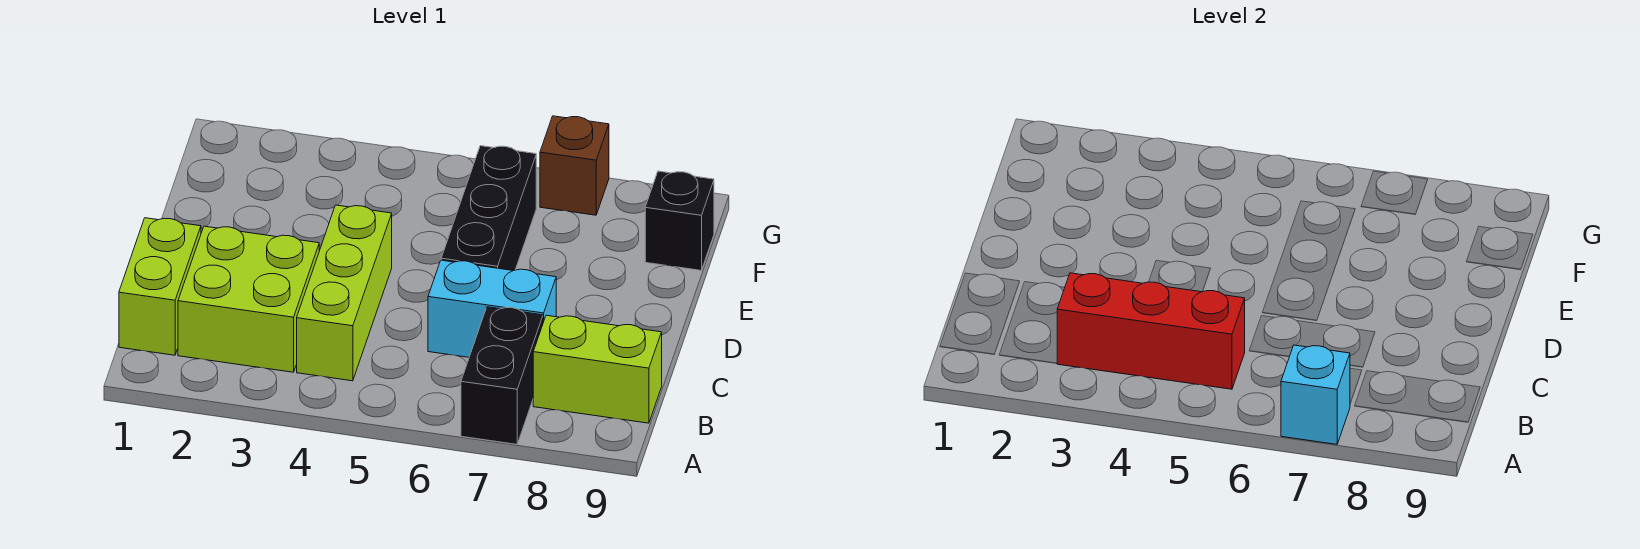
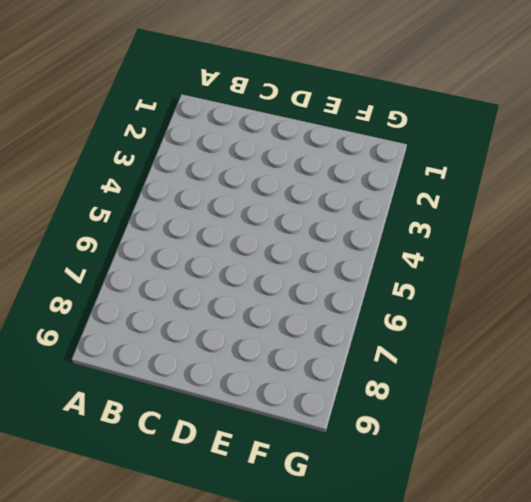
none -> black 1x2 brick [461,307,543,444]
none -> lime 1x2 brick [119,218,201,355]

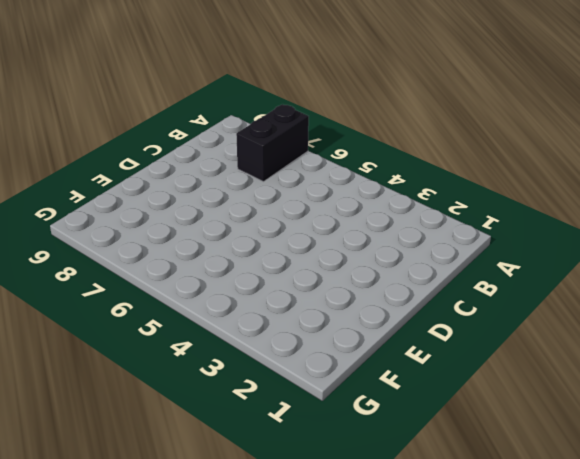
none -> lime 1x2 brick [119,218,201,355]
none -> lime 2x2 brick [178,226,319,372]

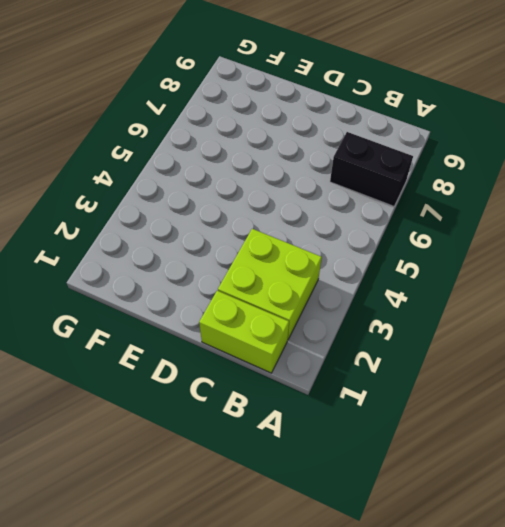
none -> lime 1x3 brick [297,205,392,381]
none -> lime 1x2 brick [533,315,662,423]

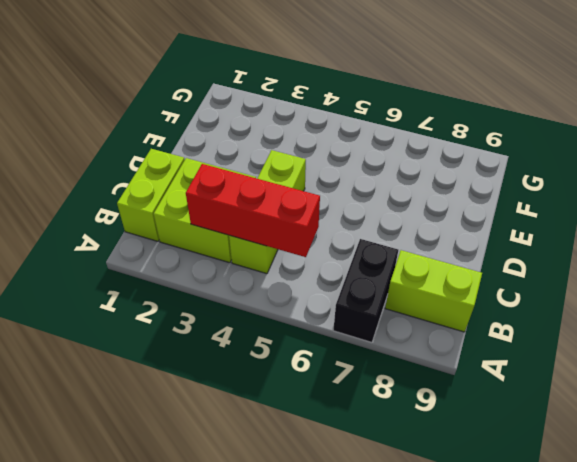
none -> cyan 1x2 brick [428,260,556,357]
none -> black 1x3 brick [441,146,536,271]

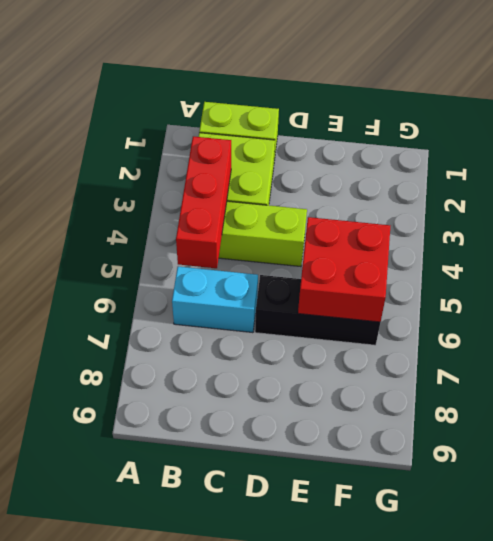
cyan 1x2 brick [172,267,258,333] -> cyan 1x2 brick turned to [428,260,556,357]
red 2x2 brick [298,217,390,322] -> none
none -> black 1x2 brick [461,307,543,444]
none -> lime 1x2 brick [533,315,662,423]

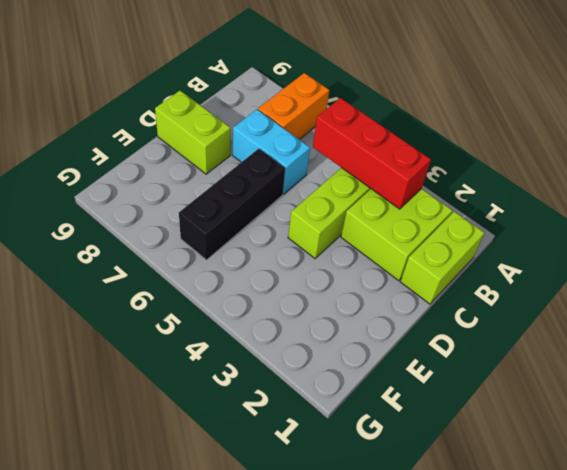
orange 1x2 brick [258,73,329,140] -> black 1x2 brick [461,307,543,444]
lime 1x2 brick [155,91,230,174] -> lime 1x2 brick moved to [533,315,662,423]
none -> black 1x1 brick [645,171,714,270]
none -> brown 1x1 brick [540,116,609,215]

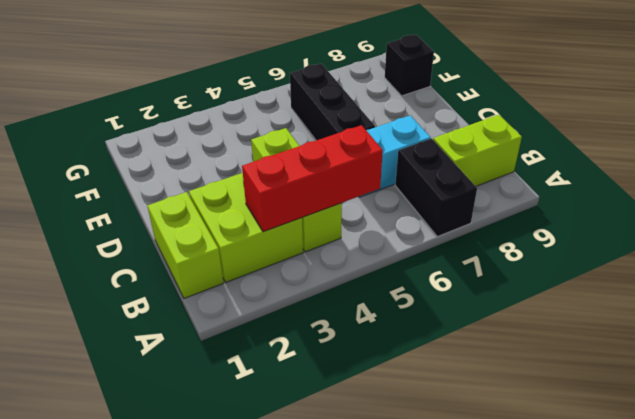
none -> brown 1x1 brick [540,116,609,215]
none -> cyan 1x1 brick [1281,345,1350,444]

